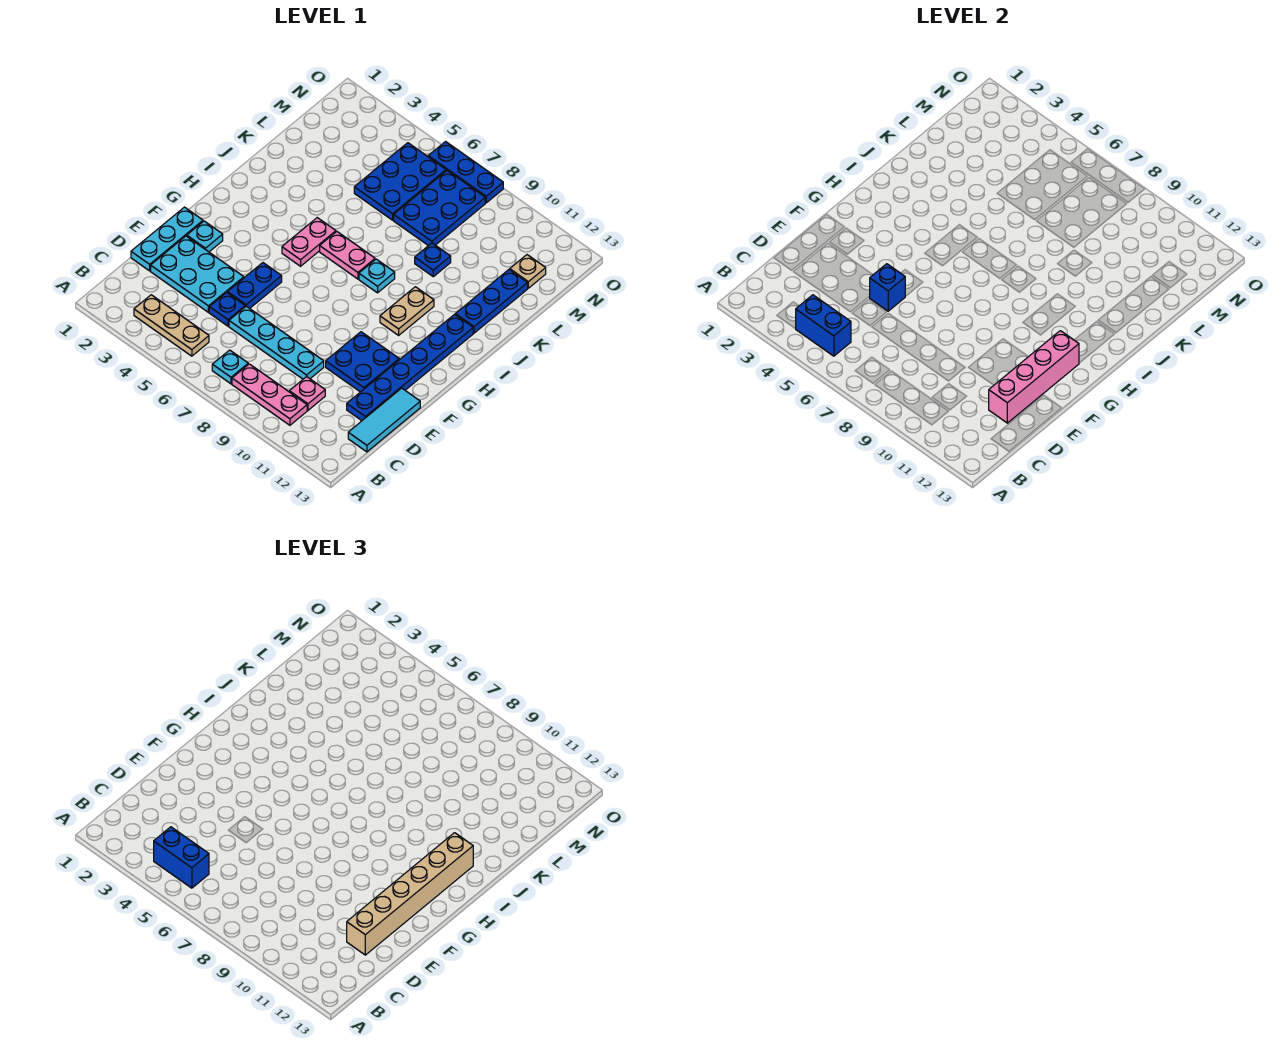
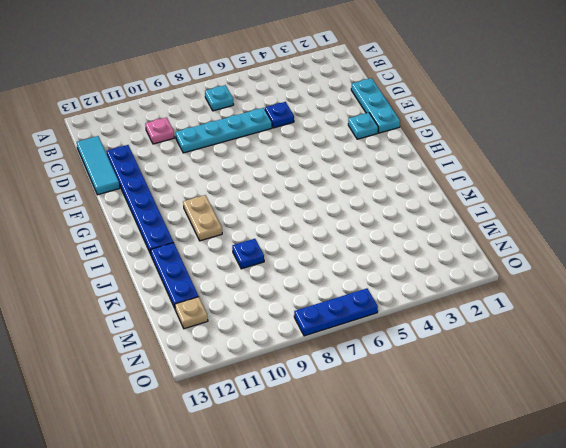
none -> tan 1x3 plate [134,295,209,356]
none -> pink 1x3 plate [232,364,307,425]
none -> cyan 2x3 plate [151,236,244,312]

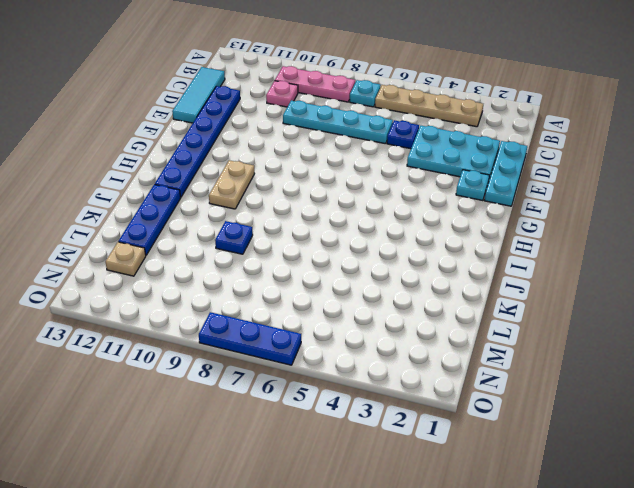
tan 1x4 plate [375,85,483,127] -> tan 1x3 plate [134,295,209,356]
none -> blue 1x2 plate [228,263,282,308]
none -> blue 2x2 plate [326,332,399,392]
none -> pink 1x2 plate [282,218,336,266]

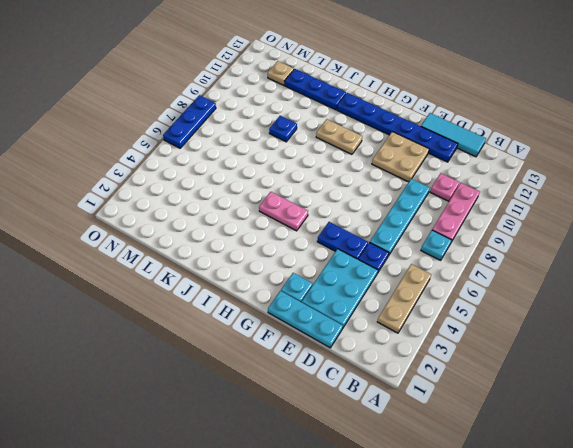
tan 2x2 plate [372,132,429,182] -> blue 2x2 plate [326,332,399,392]
none -> pink 1x2 plate [320,232,375,279]
none -> cyan 1x1 plate [359,259,395,293]
none -> blue 2x3 plate [354,143,446,220]

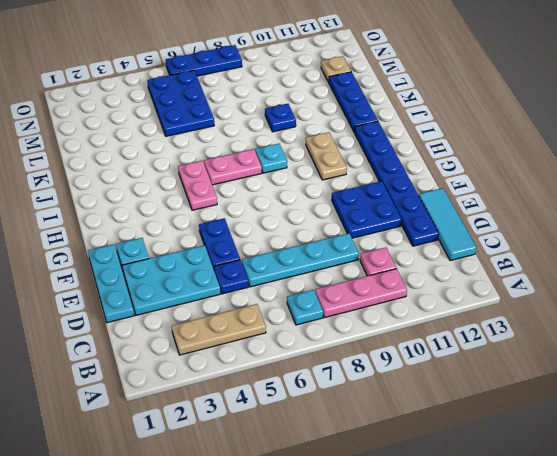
none -> blue 2x3 plate [394,171,485,246]
none -> blue 1x2 brick [796,295,851,356]
none -> pink 1x4 brick [989,331,1079,423]

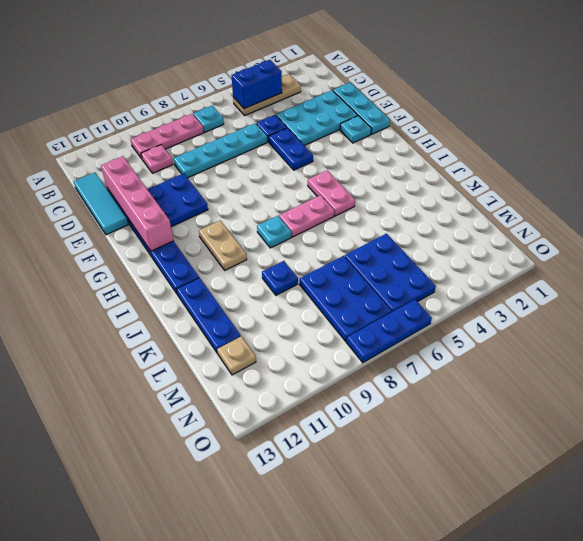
none -> blue 1x1 brick [870,264,905,311]
none -> blue 1x2 brick [154,827,209,888]
none -> tan 1x6 brick [347,833,473,955]

